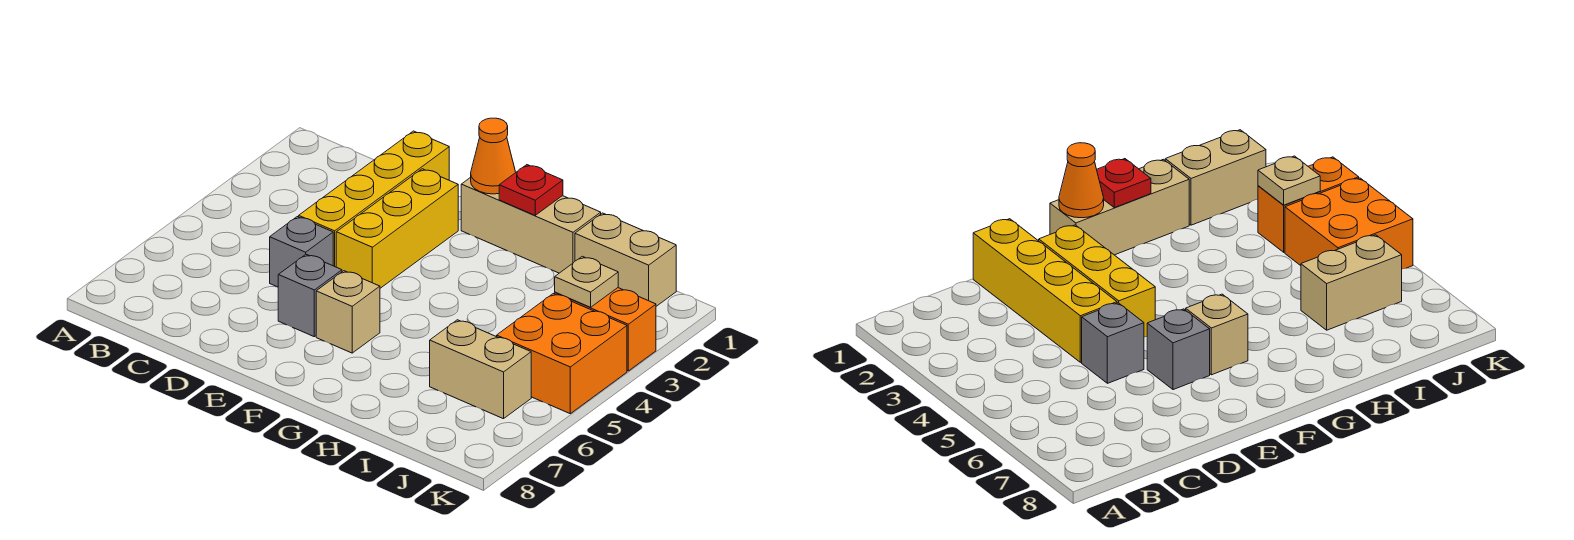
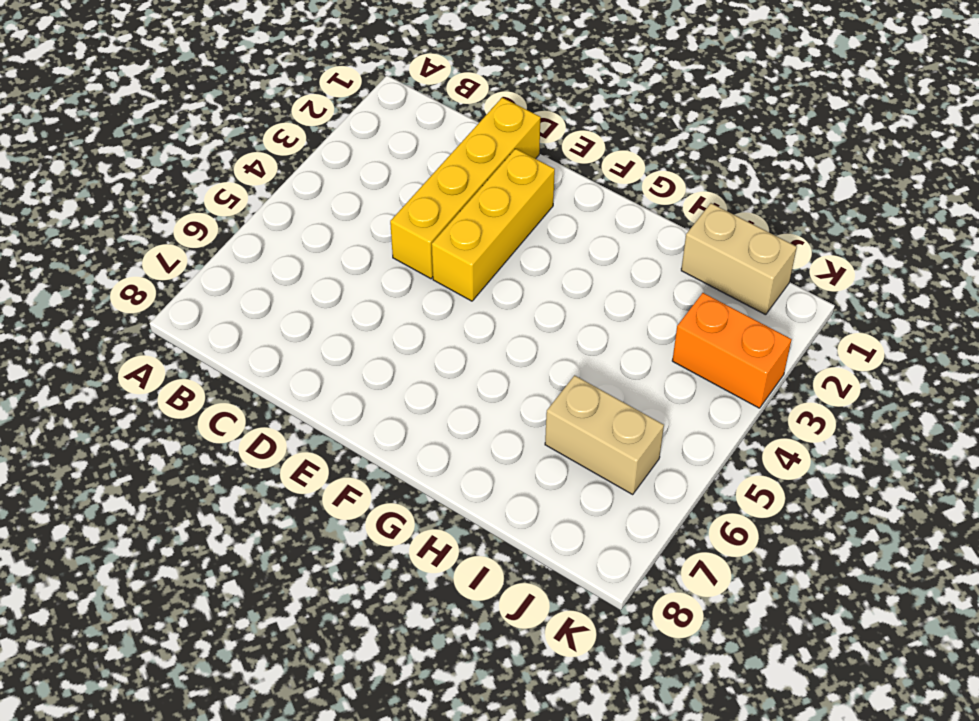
none -> grey 1x1 brick [270,217,333,287]
none -> grey 1x1 brick [278,254,342,337]
none -> tan 1x3 brick [461,177,601,273]

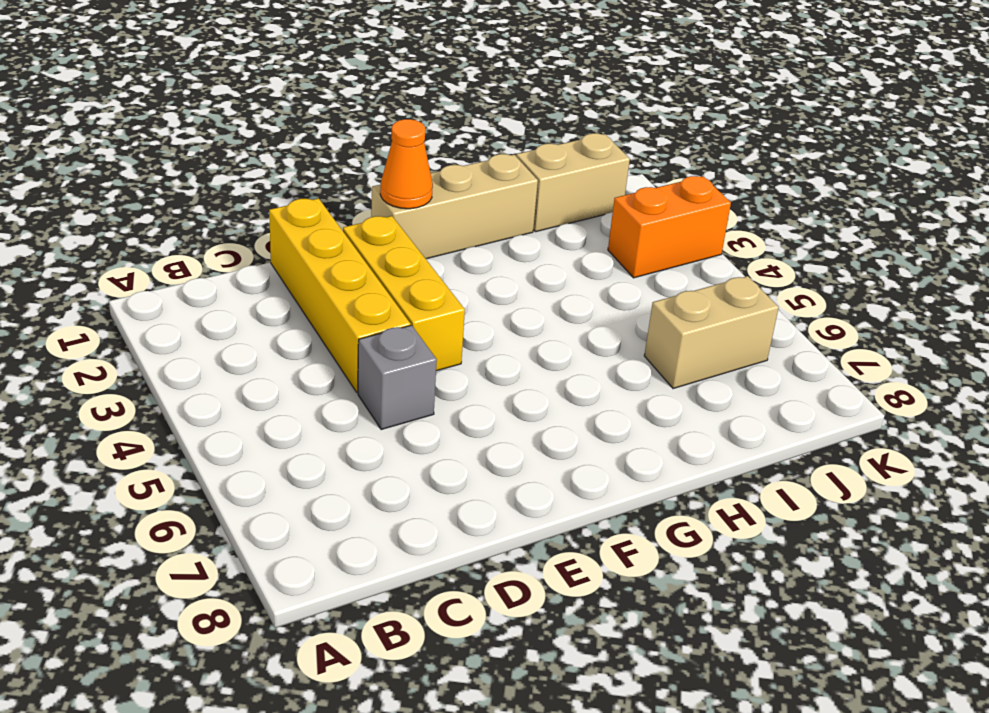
none -> grey 1x1 brick [278,254,342,337]
none -> tan 1x1 brick [316,271,380,353]
none -> orange 2x2 brick [497,294,627,414]

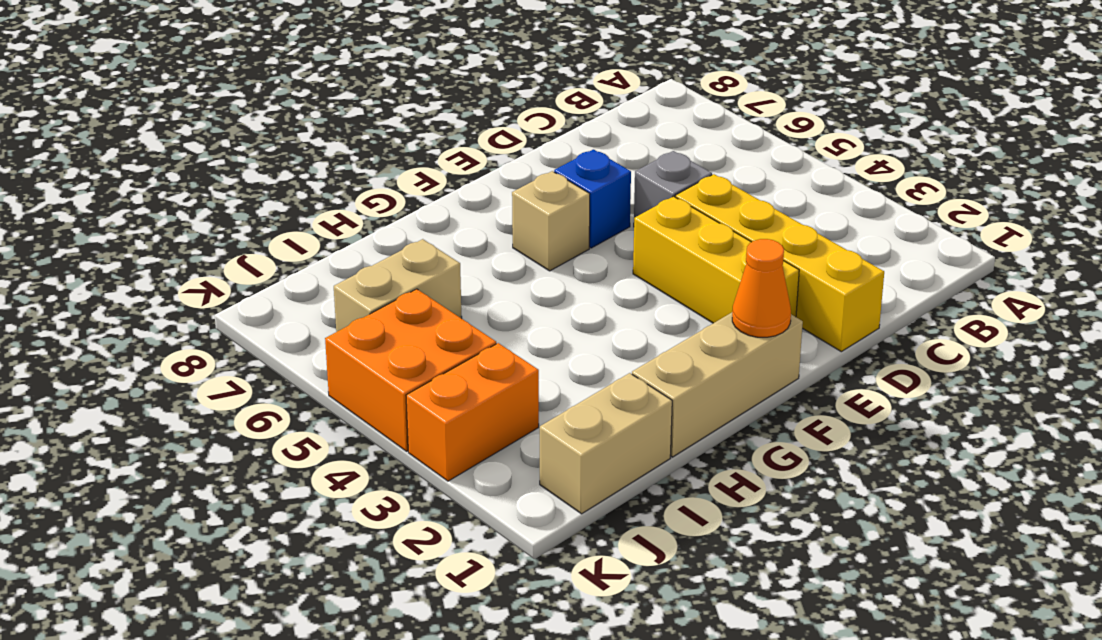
blue 1x1 brick [554,149,631,248] -> grey 1x1 brick [278,254,342,337]
none -> red 1x1 plate [499,165,563,215]
none -> tan 1x1 plate [555,256,618,307]

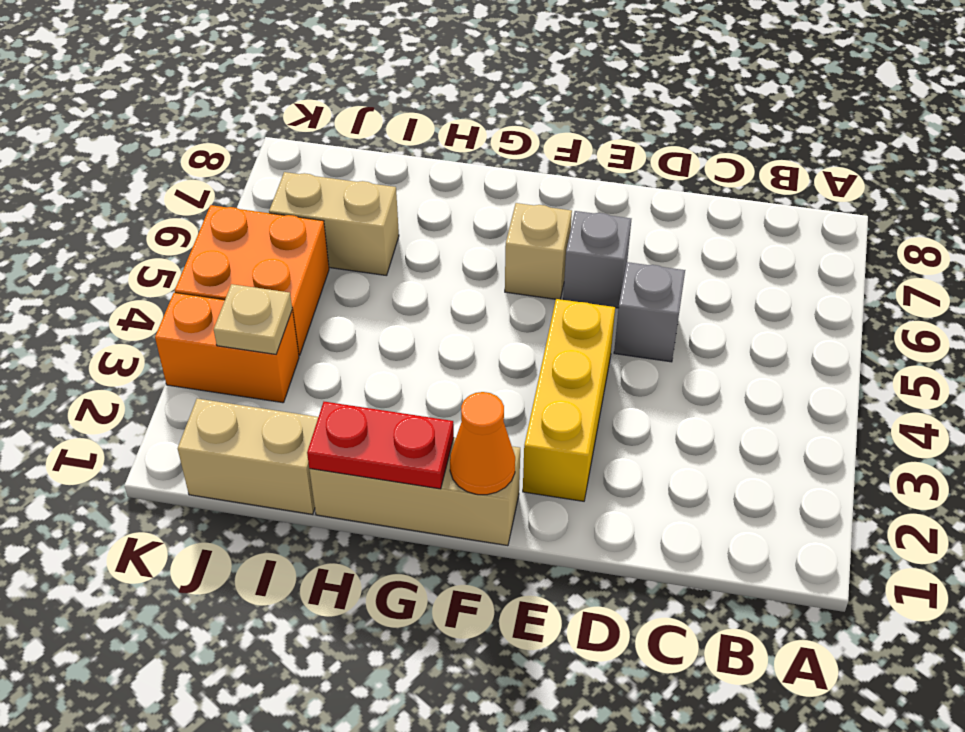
red 1x2 plate [307,402,454,489] -> red 1x1 plate [499,165,563,215]
none -> yellow 1x4 brick [299,131,449,267]

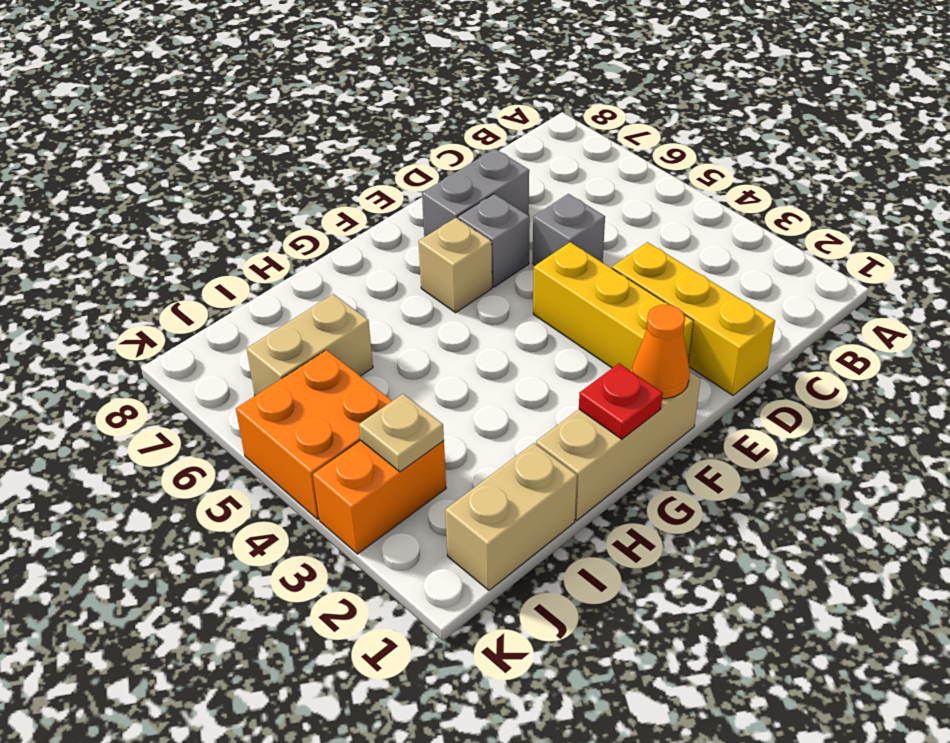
yellow 1x3 brick [612,242,775,395] -> yellow 1x4 brick [299,131,449,267]
grey 1x2 brick [422,149,529,237] -> none

